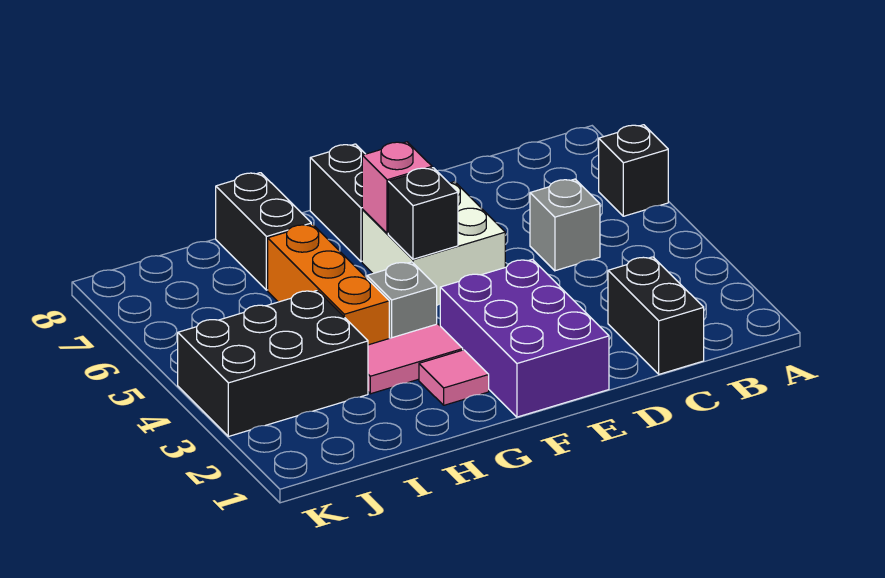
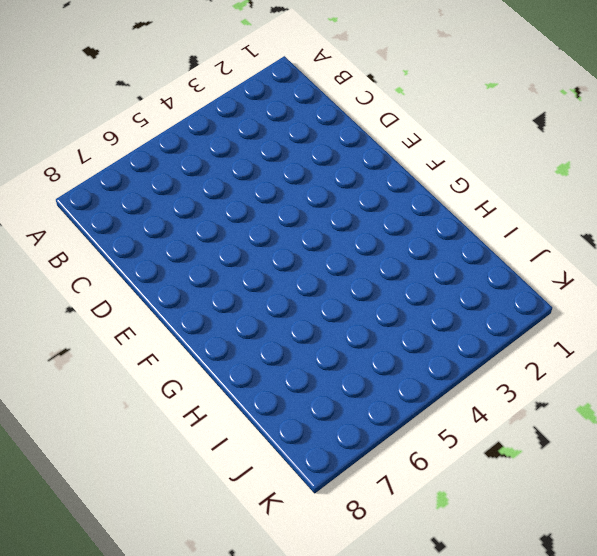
none -> black 1x1 brick [599,125,668,216]
none -> black 1x2 brick [608,257,704,374]
none -> grey 1x1 brick [530,179,600,271]

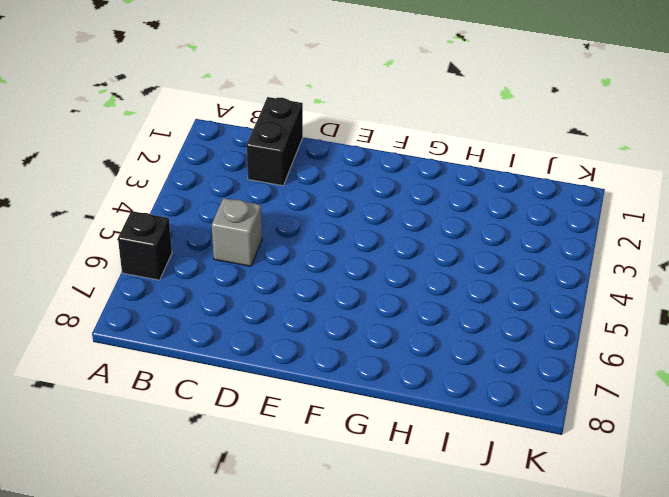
none -> purple 2x3 brick [440,259,609,417]
none -> white 2x2 brick [362,182,505,305]
none -> black 1x2 brick [310,144,365,262]

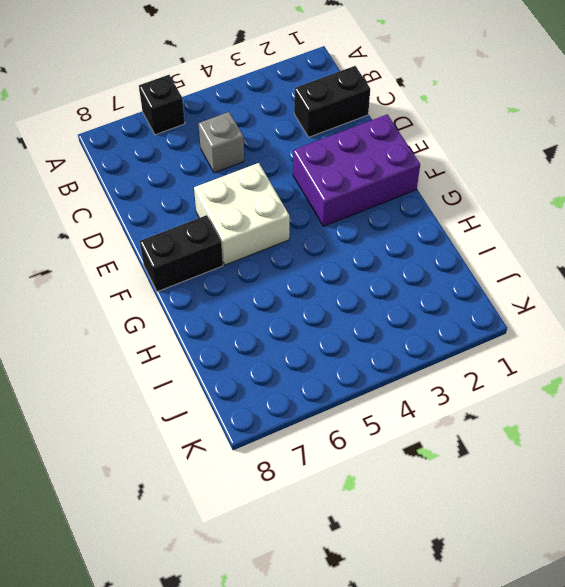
none -> pink 1x1 tile [419,350,489,405]
none -> pink 1x2 tile [368,324,463,394]
none -> grey 1x1 brick [367,262,437,338]

